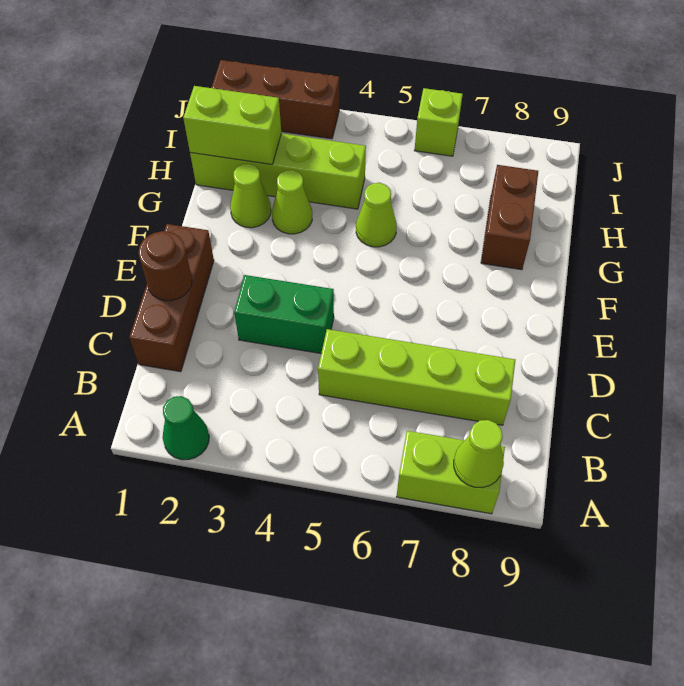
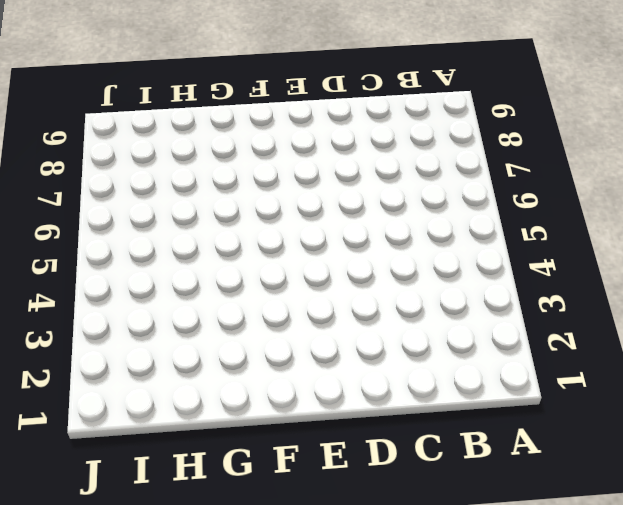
none -> green 1x1 cone [163,396,209,460]
none -> lime 1x2 brick [397,431,505,514]
none -> brown 1x3 brick [129,224,214,372]

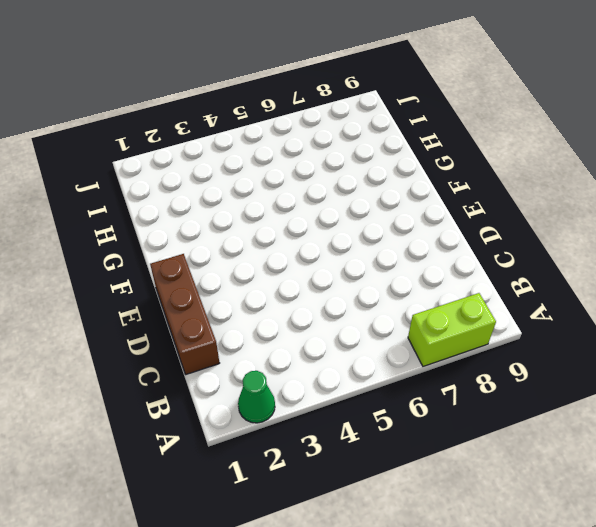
none -> lime 1x4 brick [318,329,515,425]
none -> green 1x2 brick [234,275,334,353]
none -> lime 1x1 cone [230,164,271,228]

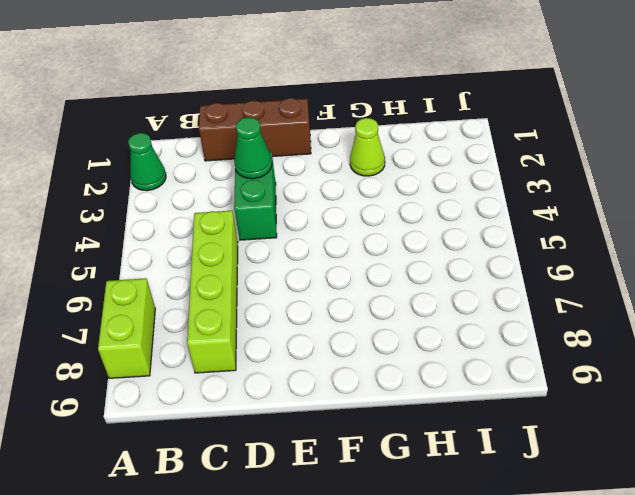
green 1x1 cone [234,117,272,179] -> none
none -> lime 1x1 cone [272,170,312,234]
none -> lime 1x1 cone [356,183,397,247]
none -> brown 1x2 brick [481,165,538,270]

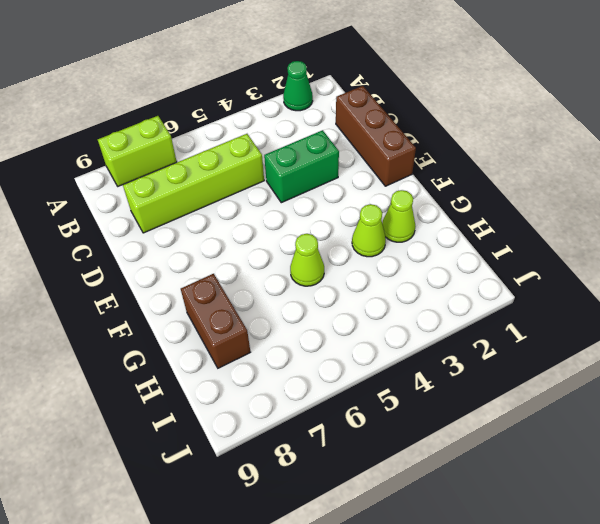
none -> lime 1x4 brick [190,133,366,209]
none -> brown 1x3 brick [211,60,339,139]
none -> lime 1x1 brick [414,88,463,156]

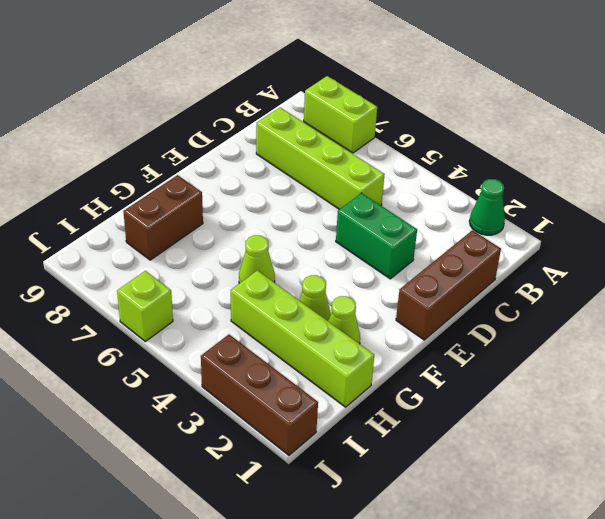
none -> lime 1x1 cone [454,420,504,488]
none -> brown 1x1 round brick [138,231,192,301]
none -> lime 1x2 brick [183,86,281,165]

